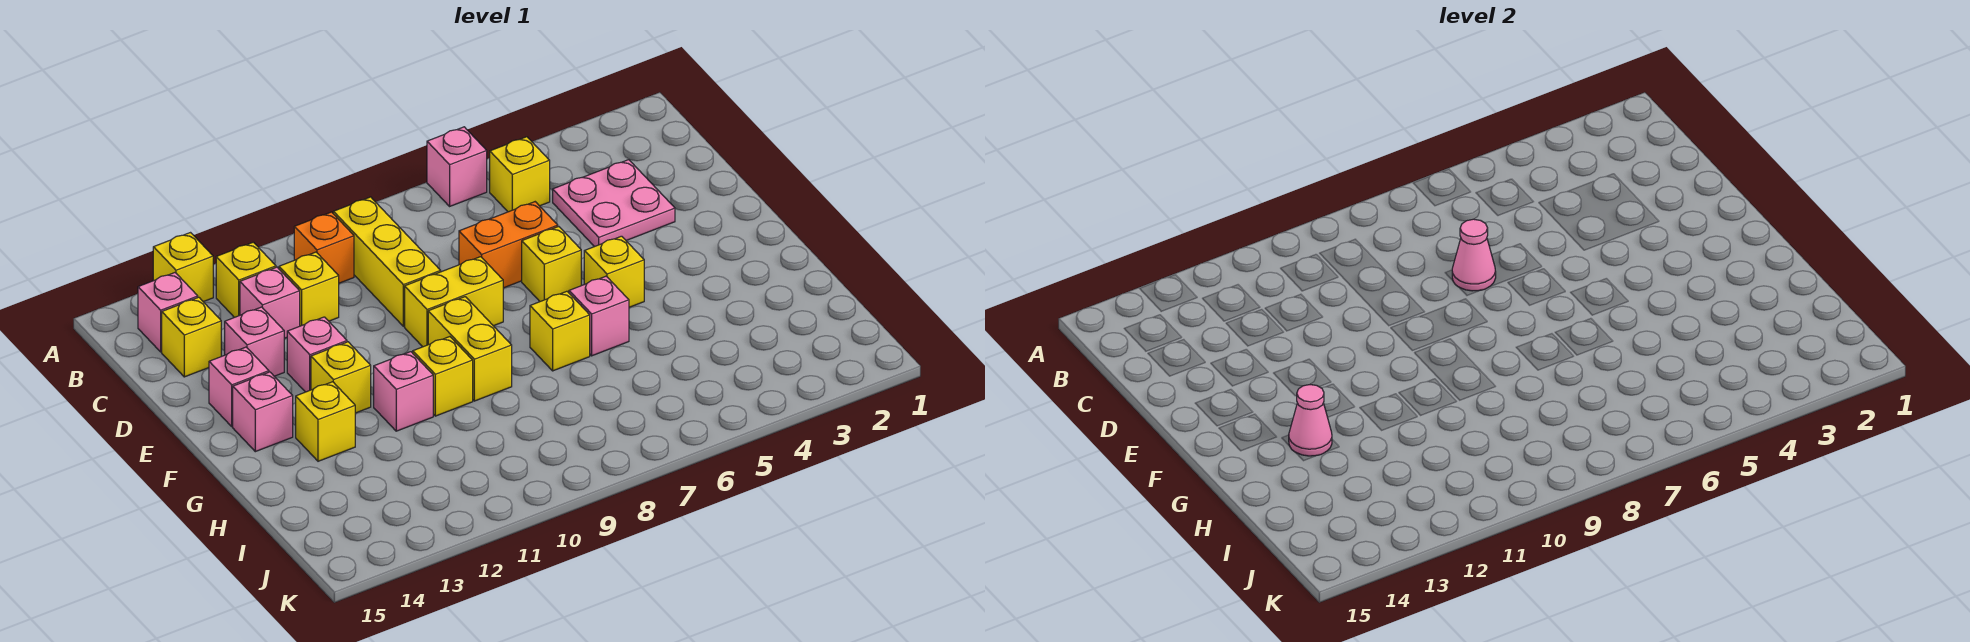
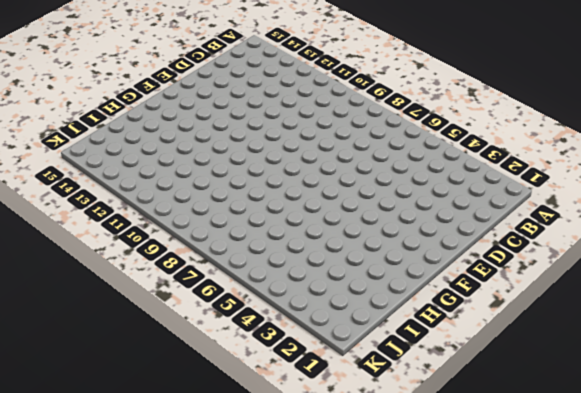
none -> pink 1x1 brick [427,127,487,206]
none -> yellow 1x1 brick [153,233,213,302]
none -> yellow 1x1 brick [490,137,550,212]

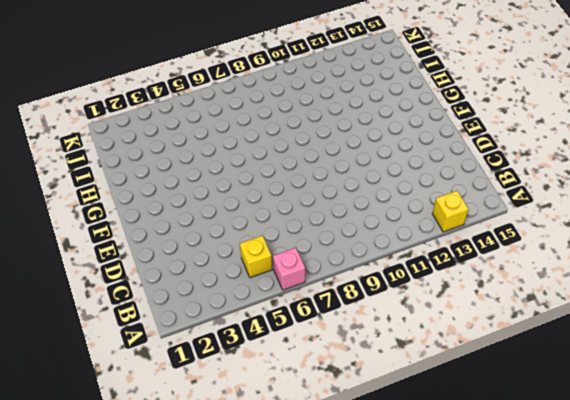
none -> yellow 1x3 brick [333,197,441,326]
none -> orange 1x1 brick [294,212,354,283]
none -> yellow 1x1 brick [216,242,276,317]

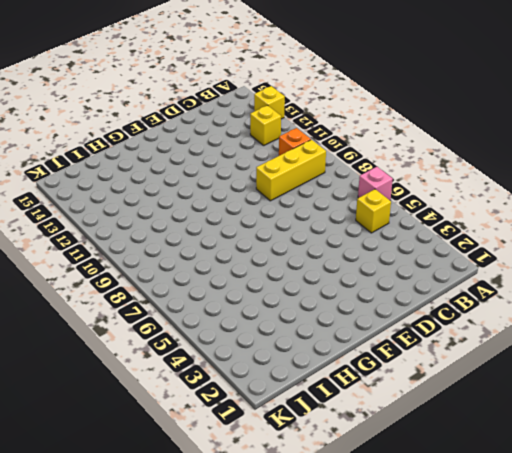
none -> pink 1x1 brick [138,273,198,352]
none -> pink 2x2 plate [553,160,675,247]
none -> yellow 1x1 brick [279,252,339,326]

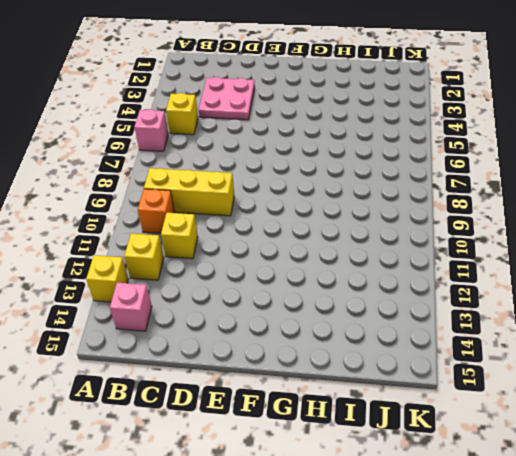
none -> pink 1x1 brick [240,267,300,338]
none -> yellow 1x1 brick [162,297,221,377]
none -> orange 1x2 brick [459,202,558,288]

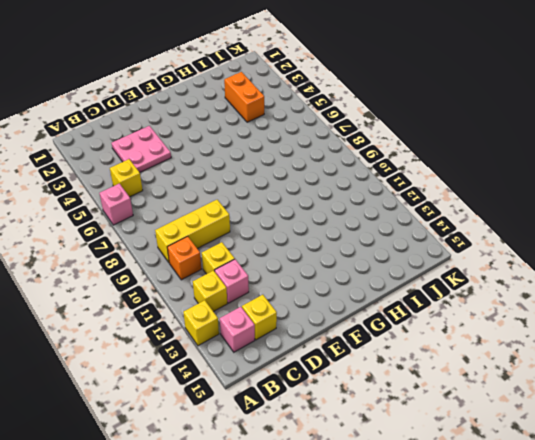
orange 1x2 brick [224,72,264,122] -> orange 1x2 brick moved to [459,202,558,288]
none -> pink 1x1 brick [225,307,284,376]
none -> yellow 1x1 brick [522,227,581,301]
none -> yellow 1x2 brick [405,257,503,347]

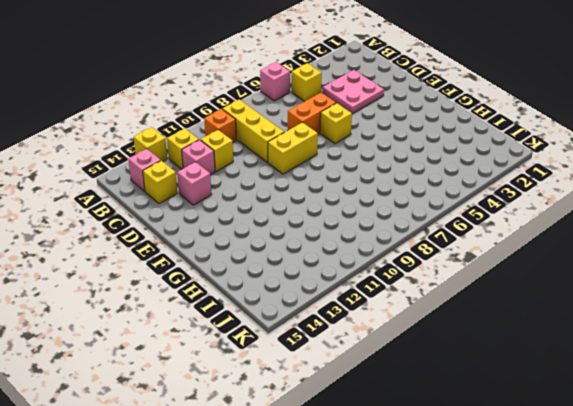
none -> pink 1x1 brick [287,317,347,392]
none -> pink 1x1 brick [209,347,269,427]
none -> yellow 1x1 brick [584,236,644,307]

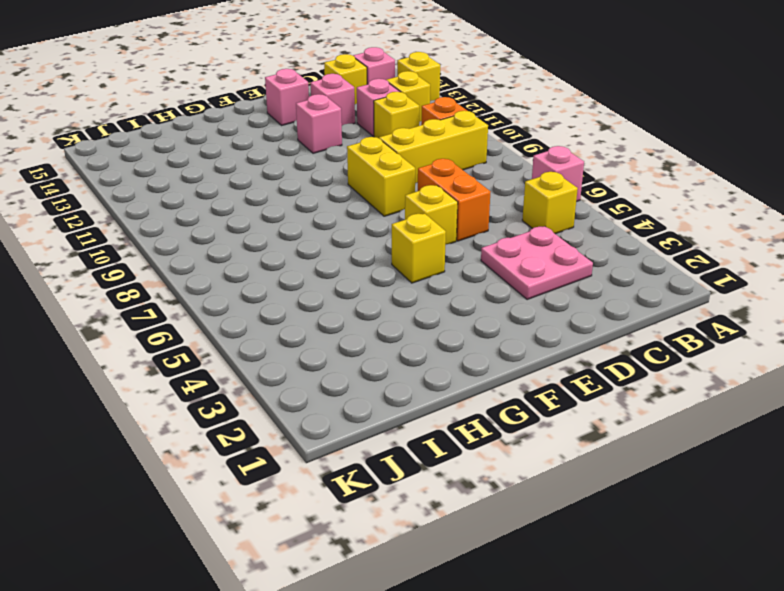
none -> yellow 1x2 brick [428,297,512,401]
none -> yellow 1x1 brick [311,342,371,413]
none -> pink 1x1 brick [233,372,293,452]

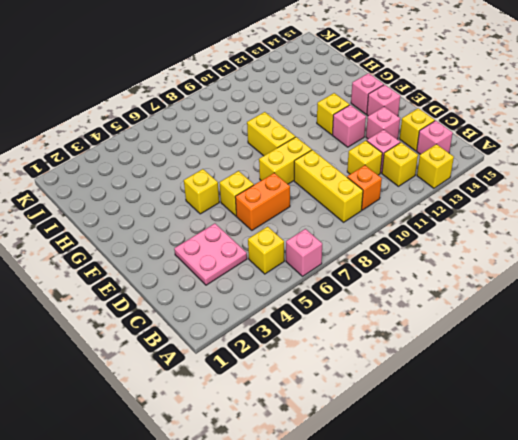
none -> pink 1x1 brick [569,276,629,356]
none -> yellow 1x1 brick [530,291,590,371]
none -> yellow 1x1 brick [413,337,473,416]

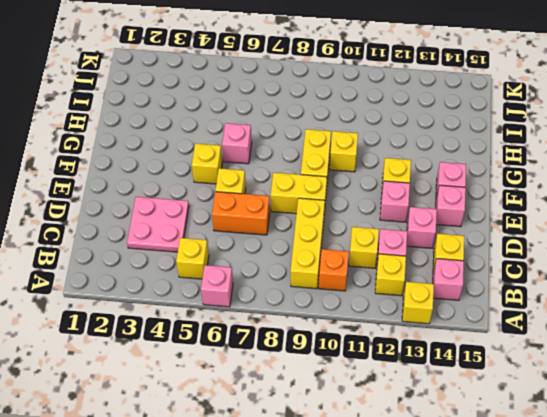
none -> yellow 1x1 brick [530,291,590,371]
none -> pink 1x1 brick [374,352,433,431]
none -> yellow 1x1 brick [296,382,355,461]

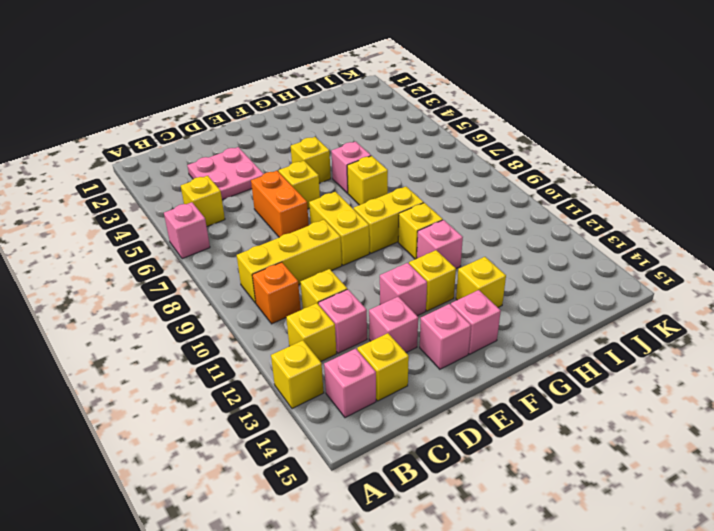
none -> pink 1x1 cone [1452,219,1496,291]
none -> pink 1x1 cone [1289,385,1332,456]

